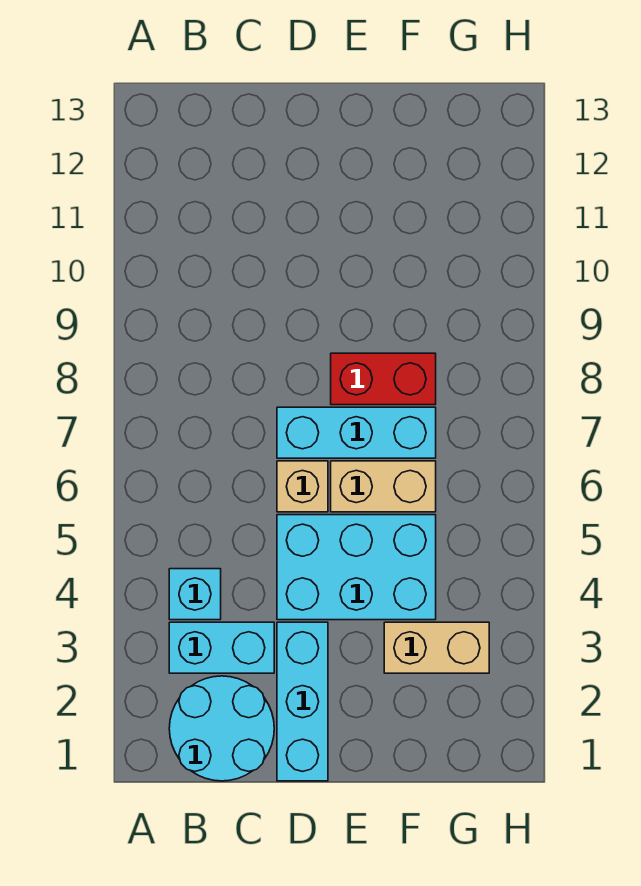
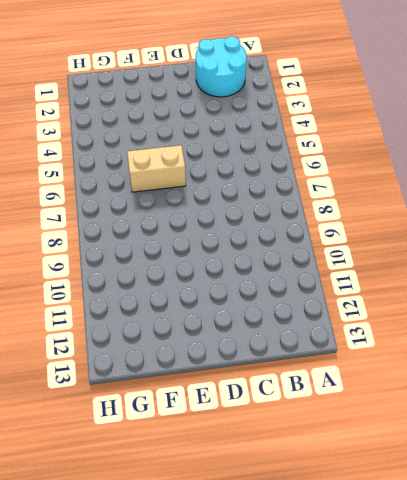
none -> cyan 1x2 brick [169,622,274,673]
none -> cyan 1x1 brick [169,569,221,620]

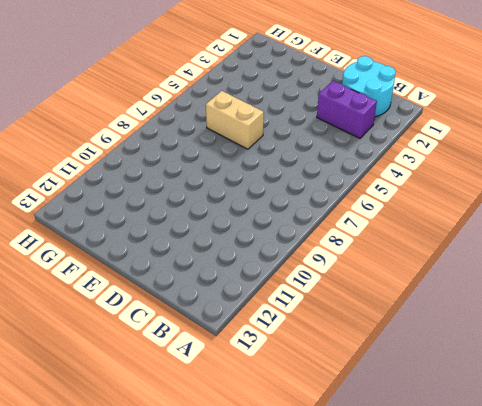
purple 1x2 brick [317,81,377,138] -> cyan 1x2 brick [169,622,274,673]
none -> cyan 1x1 brick [169,569,221,620]
none -> cyan 1x3 brick [277,622,328,781]

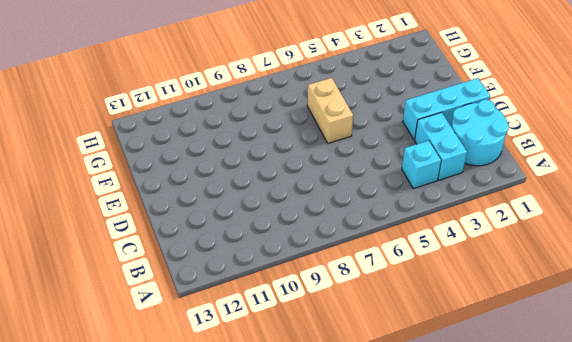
none -> cyan 2x3 brick [277,515,436,620]
none -> tan 1x1 brick [277,461,328,512]

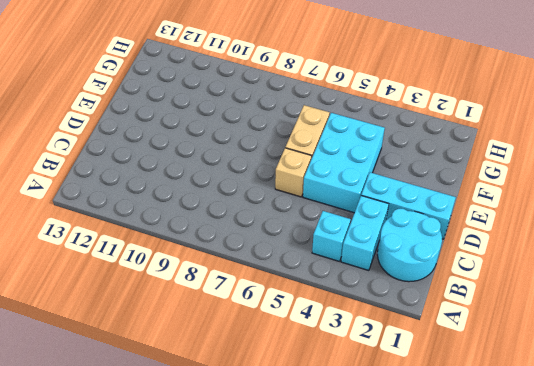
none -> cyan 1x3 brick [277,407,436,458]
none -> red 1x2 brick [331,353,436,405]

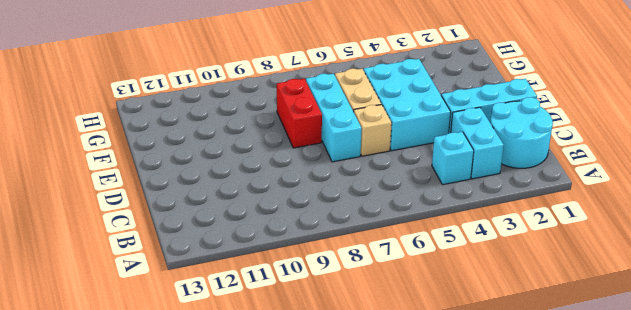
none -> tan 1x2 brick [384,622,489,673]

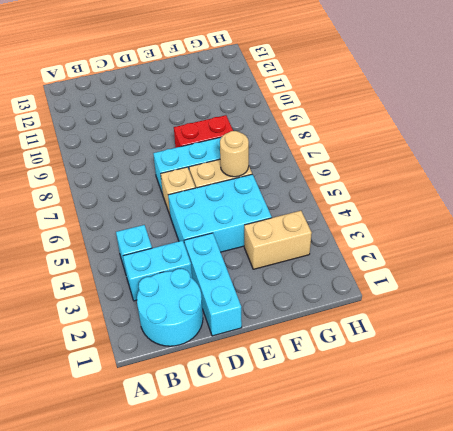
tan 1x1 round brick [220,131,249,177] -> none

